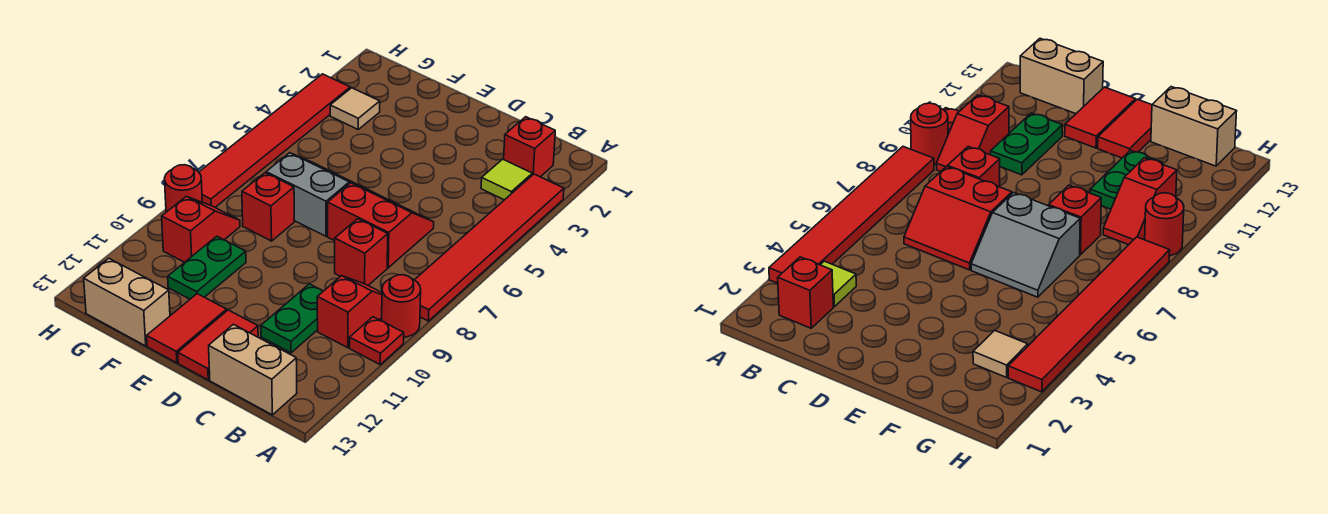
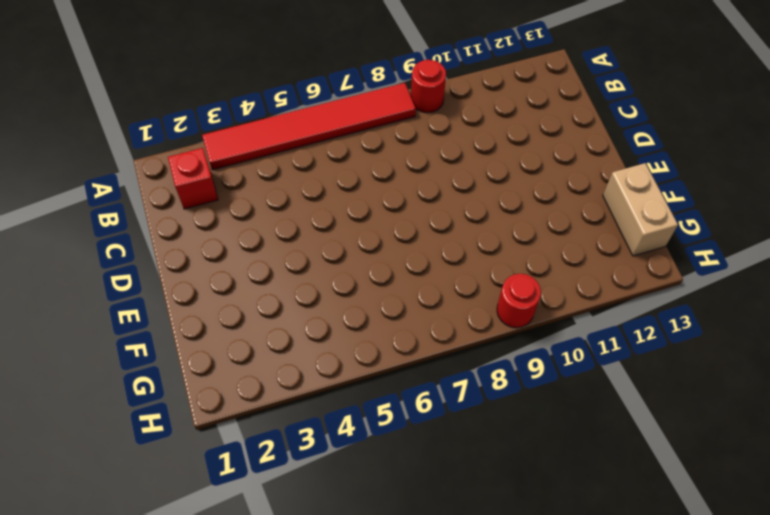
none -> red 1x1 plate [350,317,404,364]
none -> lime 1x1 tile [481,159,532,200]
none -> red 1x2 slope [317,276,382,348]

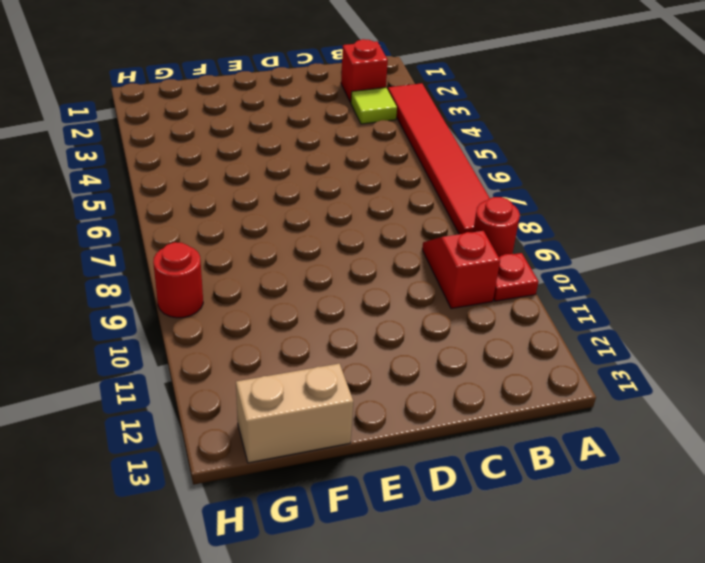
none -> tan 1x2 brick [209,324,297,415]
none -> red 2x2 slope [328,183,434,268]
none -> red 1x1 brick [335,219,388,285]

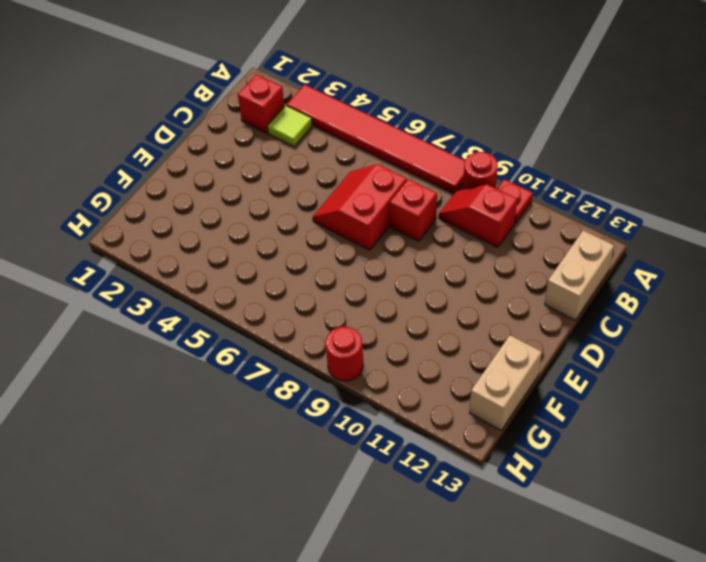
none -> green 1x2 plate [261,284,323,353]
none -> red 1x2 tile [178,310,258,380]
none -> grey 2x2 slope [266,153,364,236]

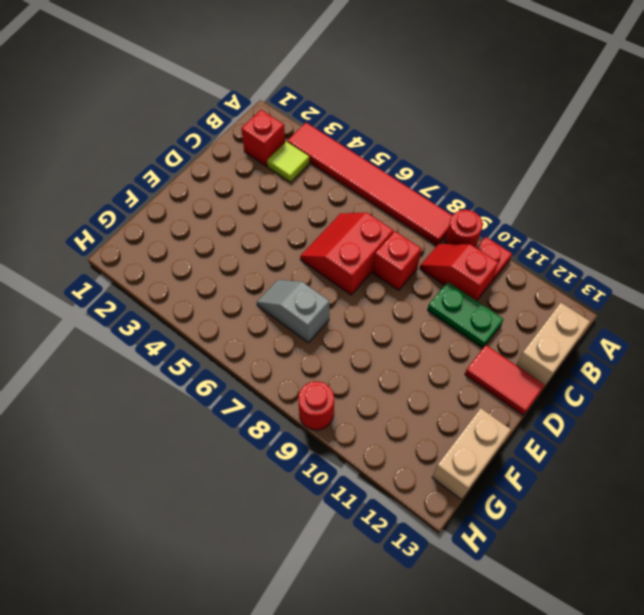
grey 1x2 slope [257,280,330,343] -> grey 2x2 slope [266,153,364,236]
none -> red 1x2 tile [147,294,227,363]
none -> red 1x1 brick [242,173,294,241]
none -> green 1x2 plate [168,236,246,299]

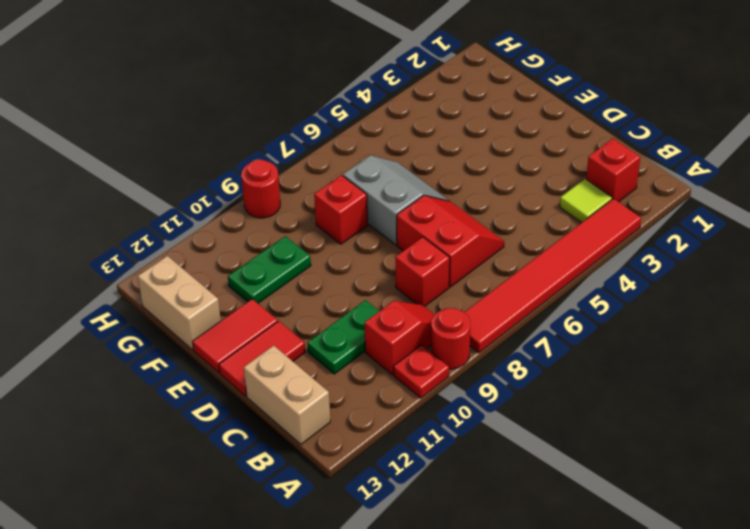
none -> tan 1x1 tile [330,88,380,129]
none -> red 1x2 slope [162,197,240,262]
none -> red 1x6 tile [199,74,350,207]

